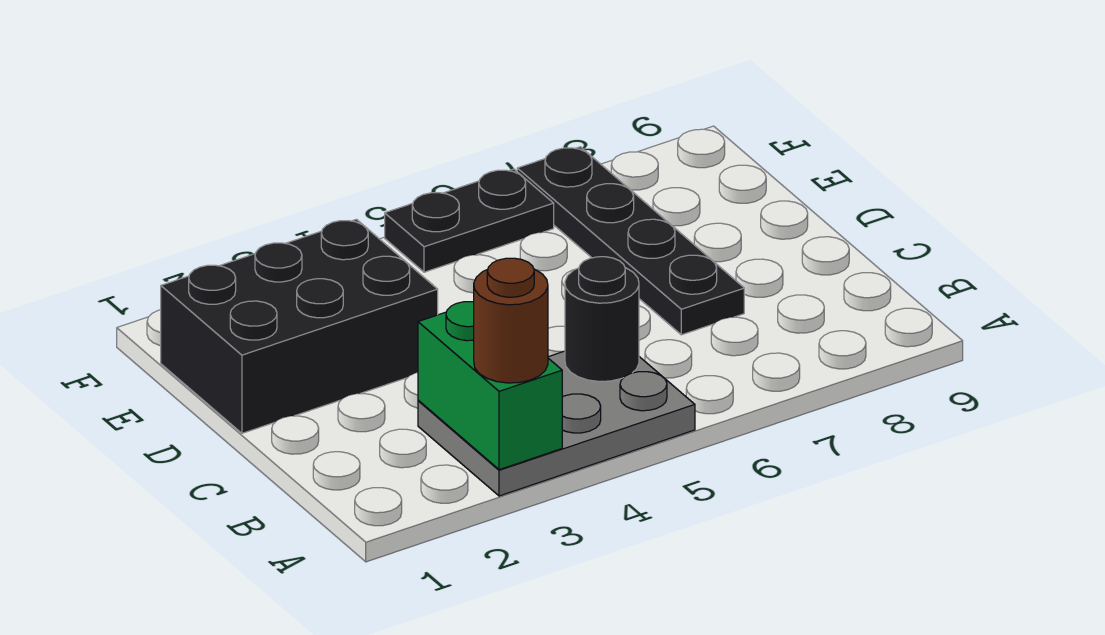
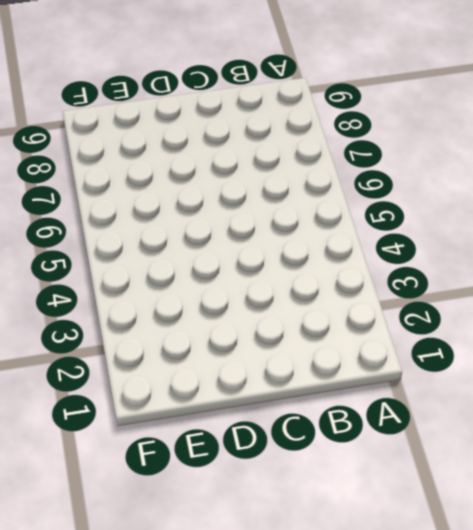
none -> grey 2x3 plate [418,351,695,496]
none -> black 1x4 plate [517,147,744,335]

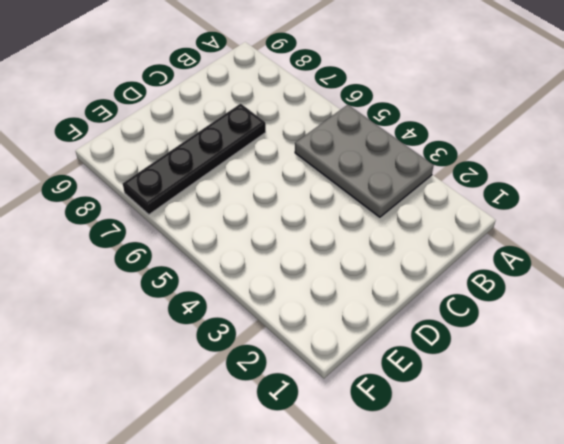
none -> black 2x3 brick [161,219,438,433]
none -> black 1x2 plate [385,169,554,272]

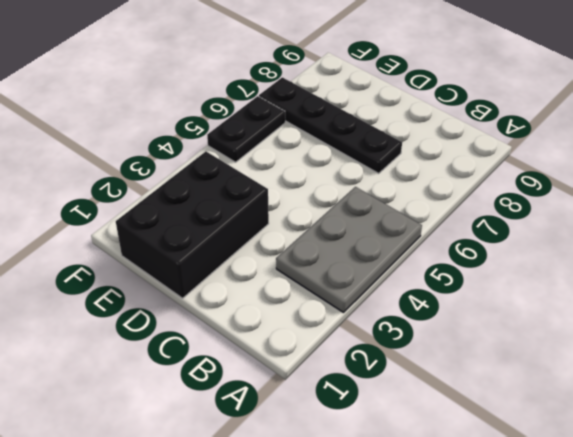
none -> green 1x2 brick [418,302,562,470]
none -> black 1x1 round brick [565,257,639,382]

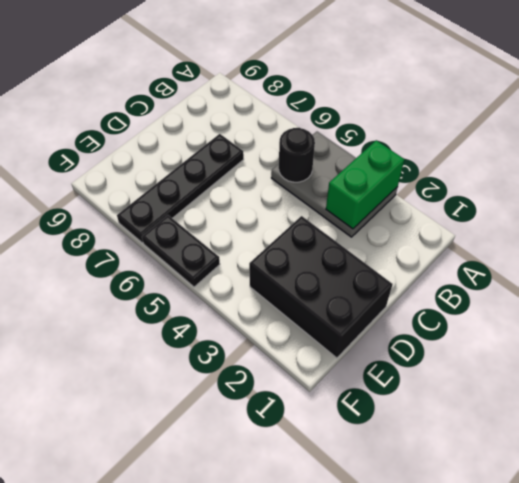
none -> brown 1x1 round brick [474,258,548,383]

